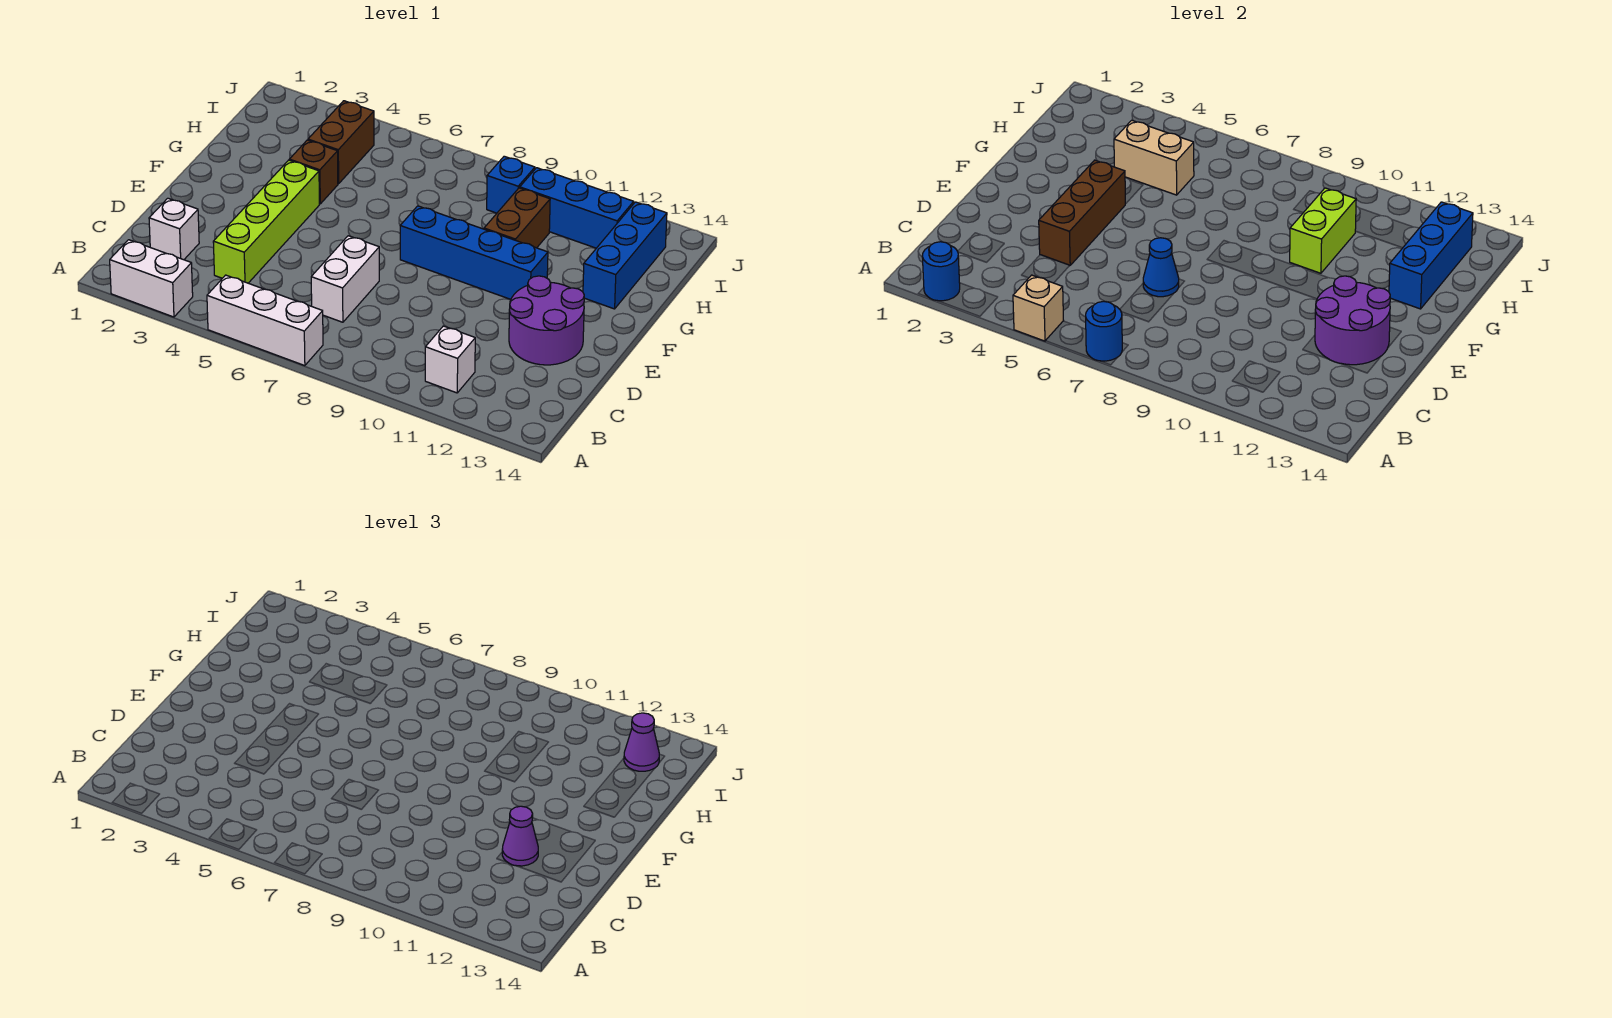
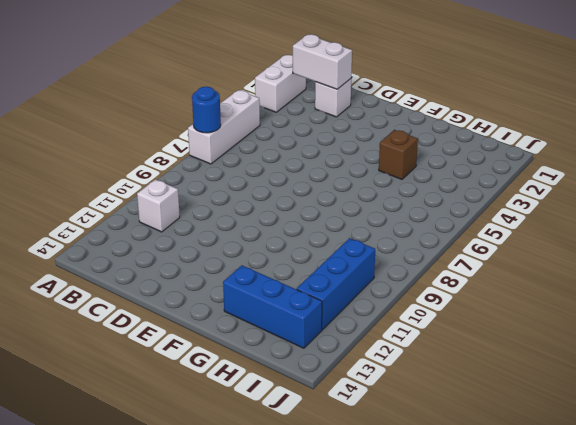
white 1x2 brick [293,34,352,89] -> white 1x2 brick moved to [311,236,379,322]
none -> lime 1x4 brick [213,160,319,283]
none -> purple 2x2 round brick [509,276,584,365]
none -> blue 1x4 brick [400,206,548,299]

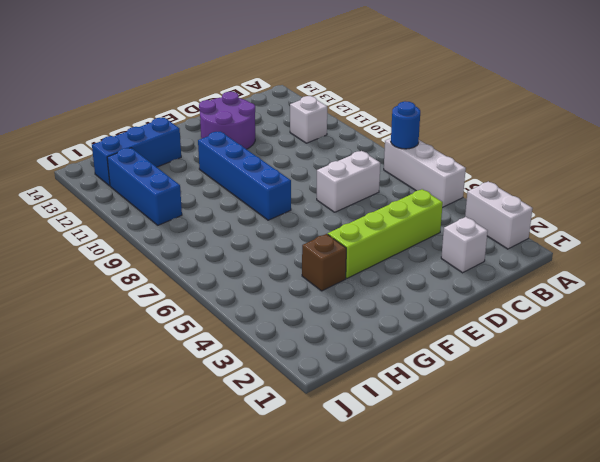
none -> brown 1x2 brick [484,188,550,248]
none -> brown 1x2 brick [308,101,374,184]
none -> blue 1x1 brick [487,156,535,213]

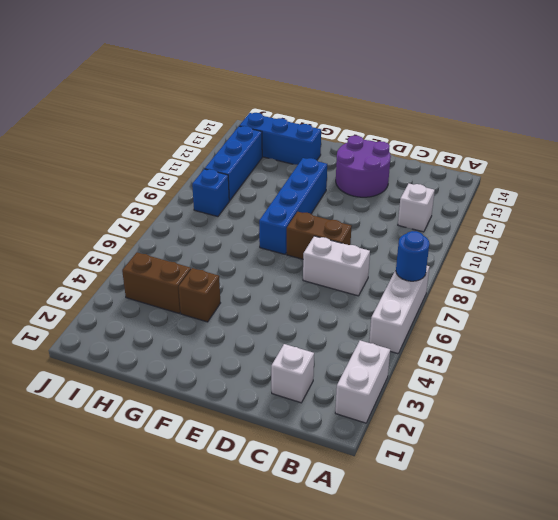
brown 1x2 brick [287,212,352,259] -> brown 1x2 brick moved to [484,188,550,248]
none -> lime 1x4 brick [213,160,319,283]
none -> blue 1x1 round brick [922,242,960,301]
none -> tan 1x1 brick [1013,275,1064,341]

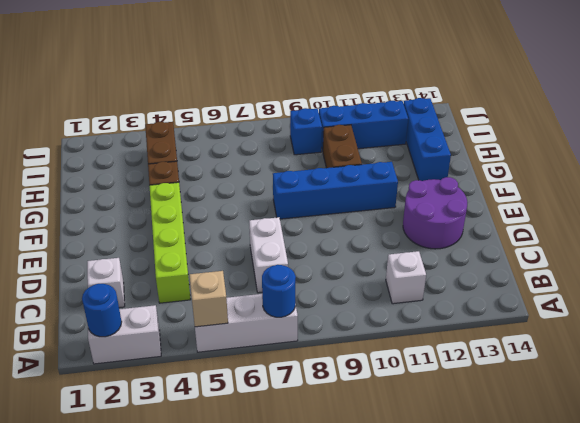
none -> brown 1x3 brick [1039,160,1125,265]
none -> blue 1x1 cone [1143,238,1179,297]
none -> purple 2x2 round brick [1315,276,1390,365]

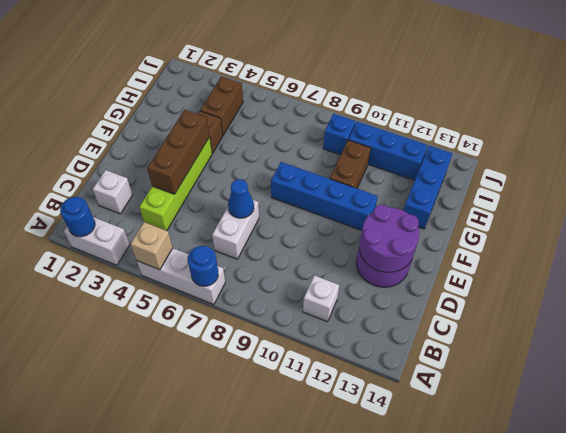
none -> lime 1x2 brick [1290,188,1356,273]
none -> blue 1x3 brick [1389,202,1473,309]
none -> tan 1x2 brick [1114,120,1194,195]

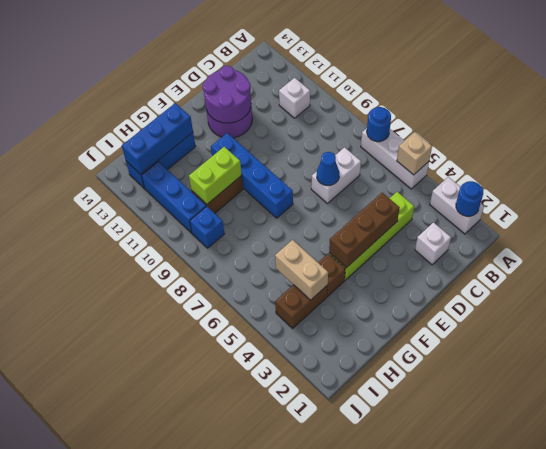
none -> purple 1x1 cone [502,806,538,866]
none -> purple 1x1 cone [624,713,659,771]

